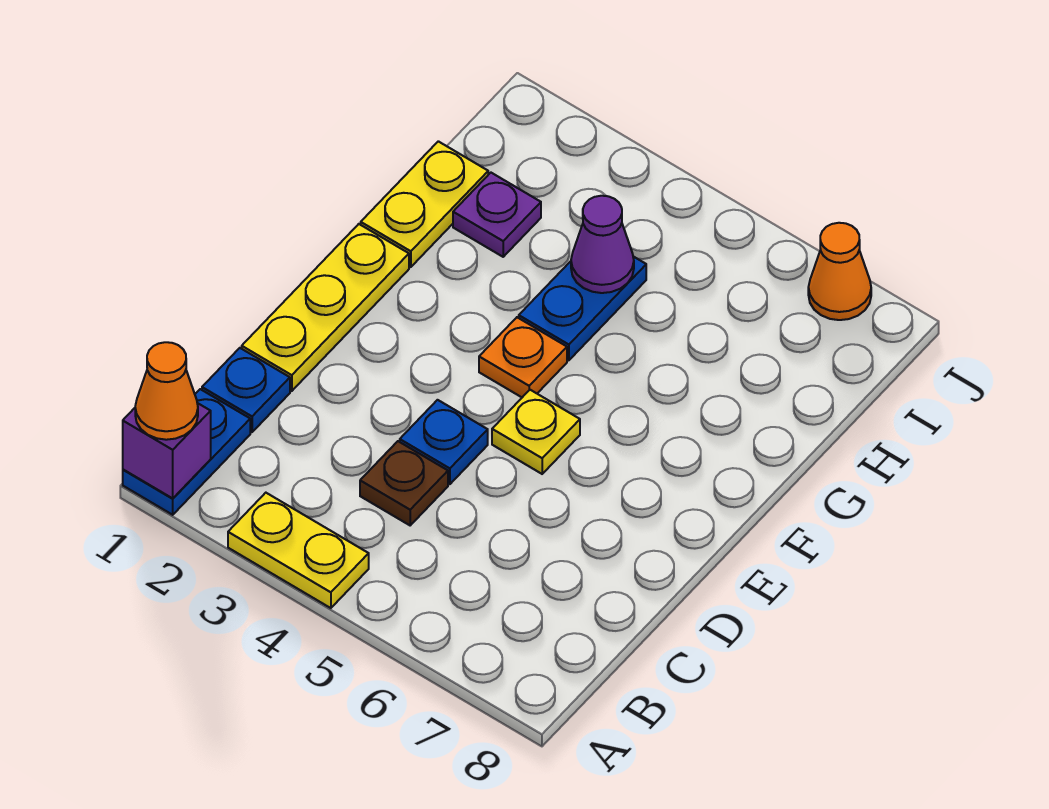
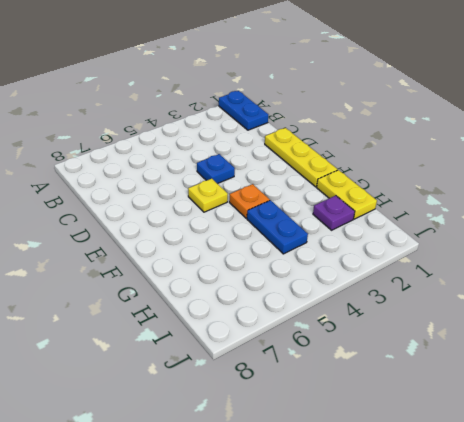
none -> yellow 1x2 plate [228,493,369,608]
none -> blue 1x1 plate [202,348,290,432]
none -> brown 1x1 plate [360,441,448,525]

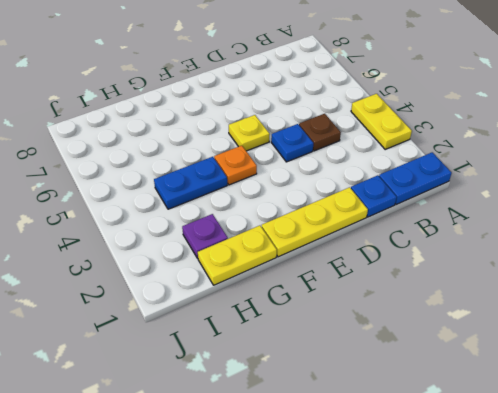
none -> orange 1x1 cone [808,223,871,320]
none -> purple 1x1 brick [123,403,211,499]
none -> purple 1x1 cone [571,196,634,293]

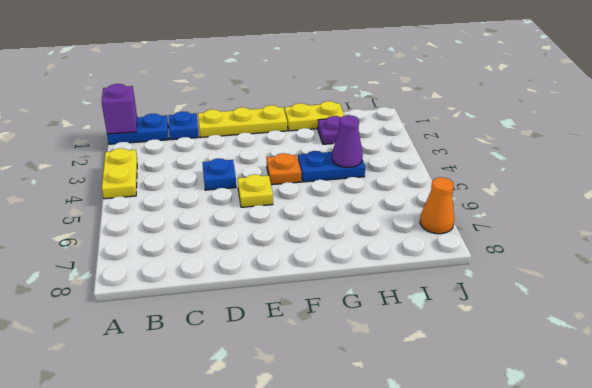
none -> brown 1x1 plate [360,441,448,525]
none -> orange 1x1 cone [135,342,198,440]

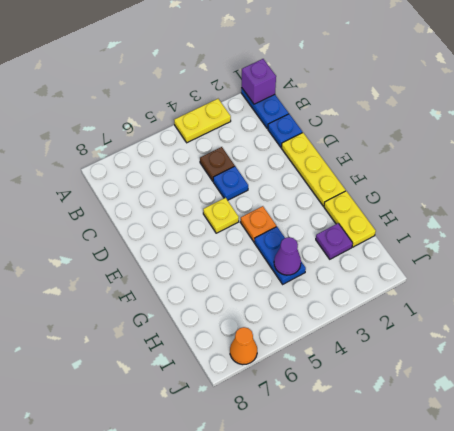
none -> orange 1x1 cone [135,342,198,440]

